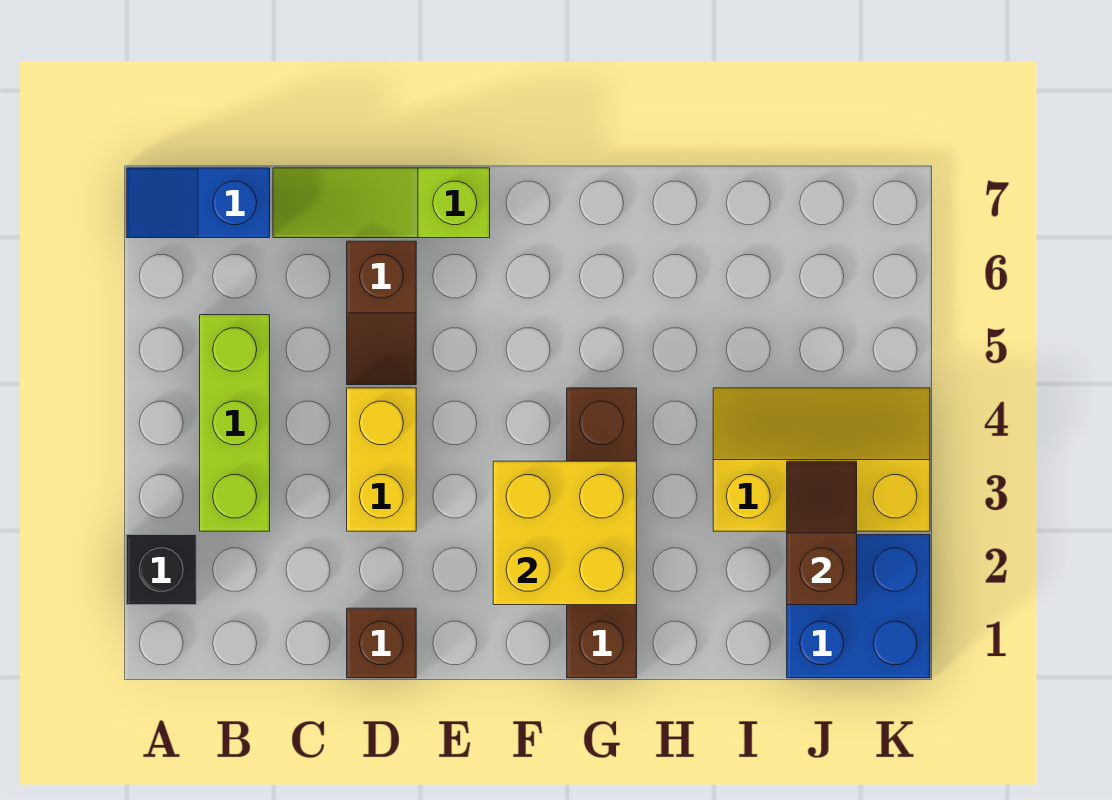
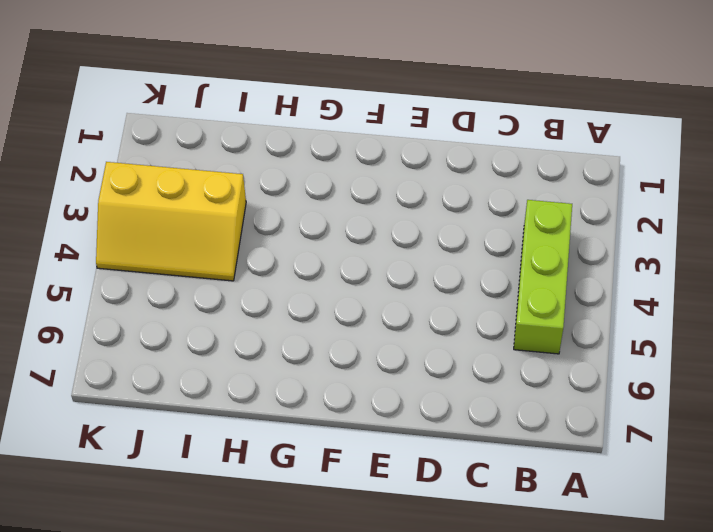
none -> black 1x1 brick [126,535,196,605]
none -> blue 1x2 slope [126,168,270,238]
none -> lime 1x3 slope [273,168,490,238]

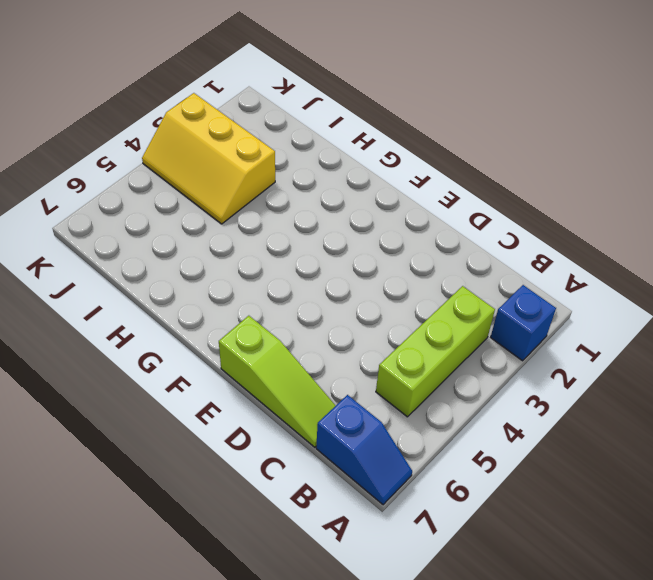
blue 1x1 brick [491,285,556,361] -> black 1x1 brick [126,535,196,605]
none -> brown 1x1 brick [347,608,416,678]
none -> yellow 1x2 brick [347,388,416,531]
none -> brown 1x2 slope [347,241,416,385]

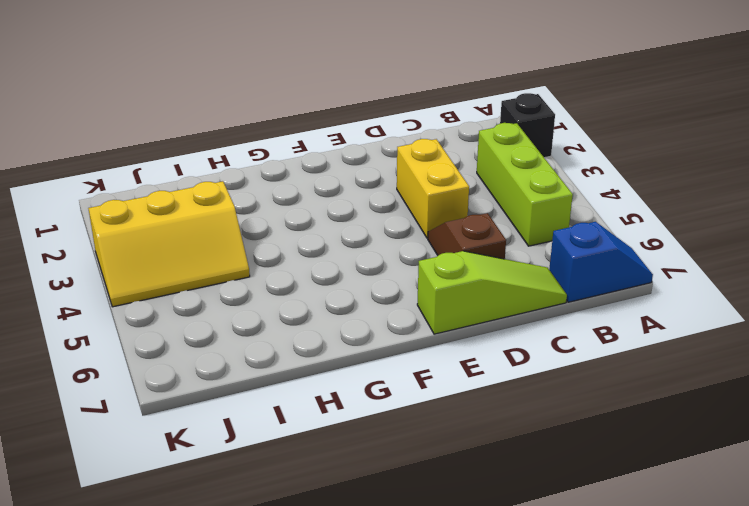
none -> brown 1x1 brick [347,608,416,678]
none -> brown 1x4 brick [567,388,637,678]
none -> blue 2x2 brick [787,535,930,678]

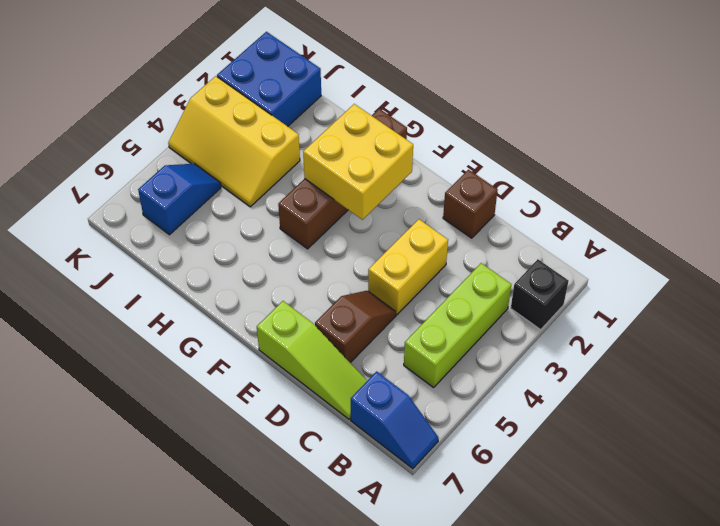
blue 1x2 slope [138,164,221,235] -> none
none -> brown 1x2 slope [787,461,857,605]

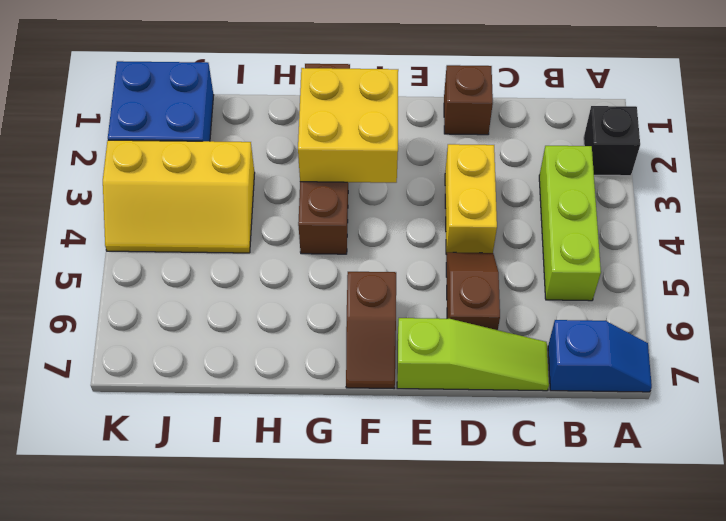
brown 1x2 slope [346,272,396,388] -> brown 1x2 slope moved to [787,461,857,605]

